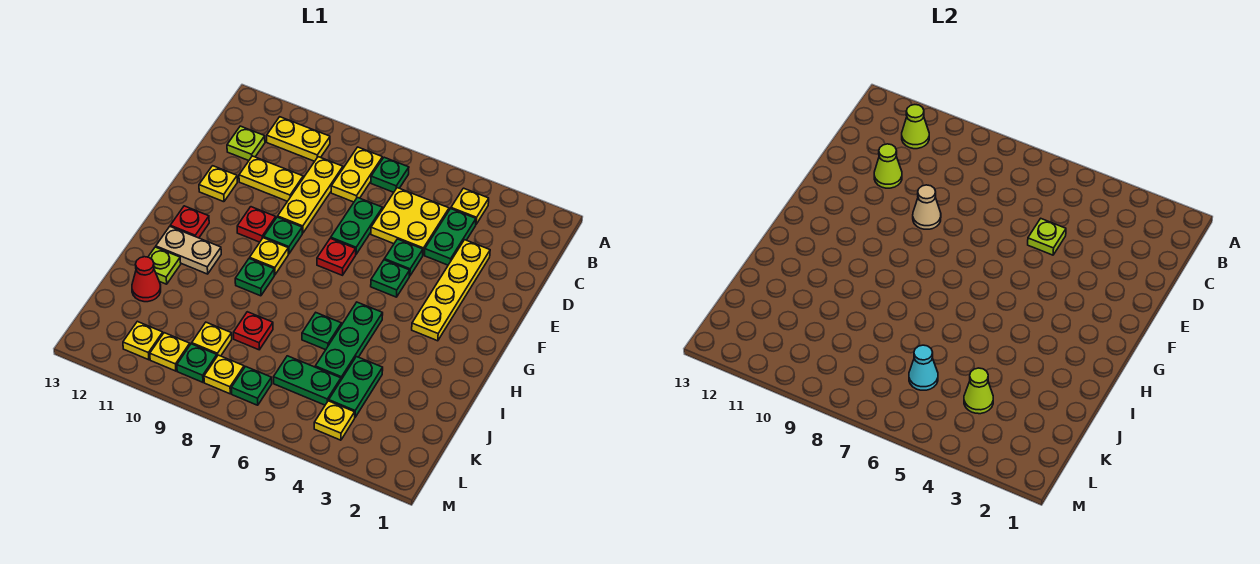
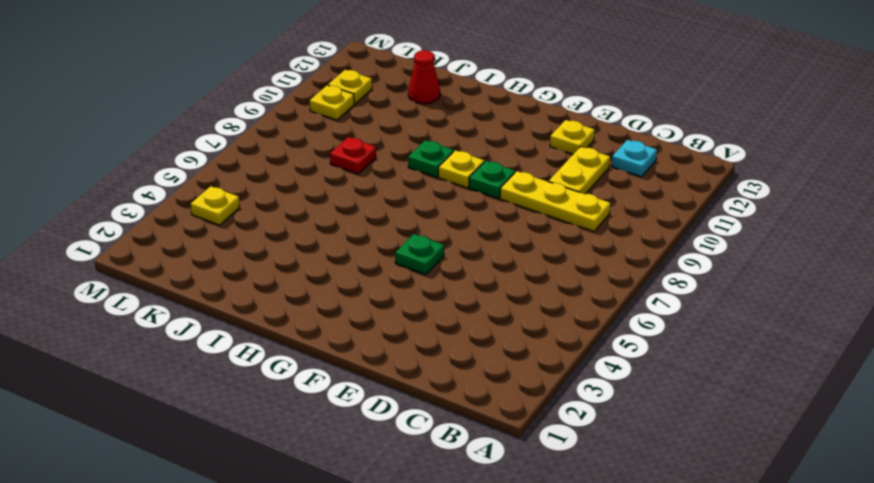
cyan 1x1 plate [612,140,657,177] -> lime 1x1 plate [227,126,265,161]
none -> yellow 1x1 plate [451,188,489,224]
none -> green 1x1 plate [371,157,409,192]
none -> yellow 1x2 plate [331,147,382,202]
none -> yellow 1x2 plate [267,117,330,161]

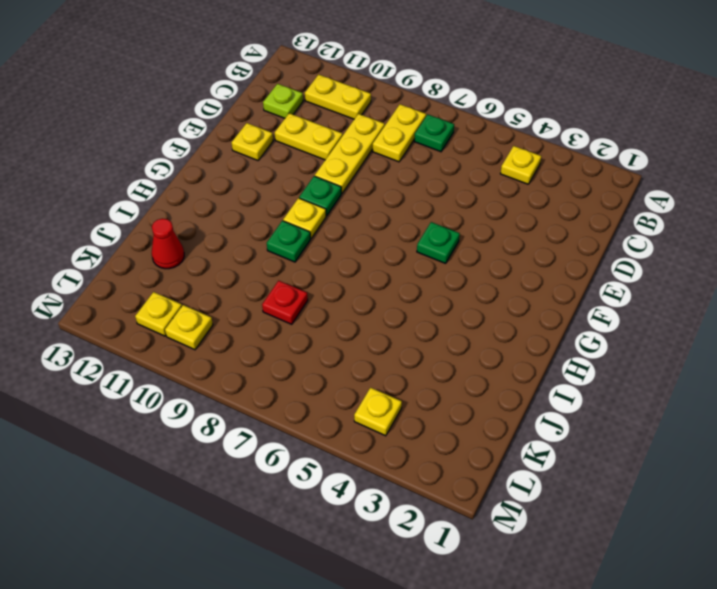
none -> green 1x2 plate [425,209,476,265]
none -> yellow 2x2 plate [371,188,449,255]
none -> yellow 1x4 plate [412,240,490,341]
none -> green 1x2 plate [331,197,382,254]

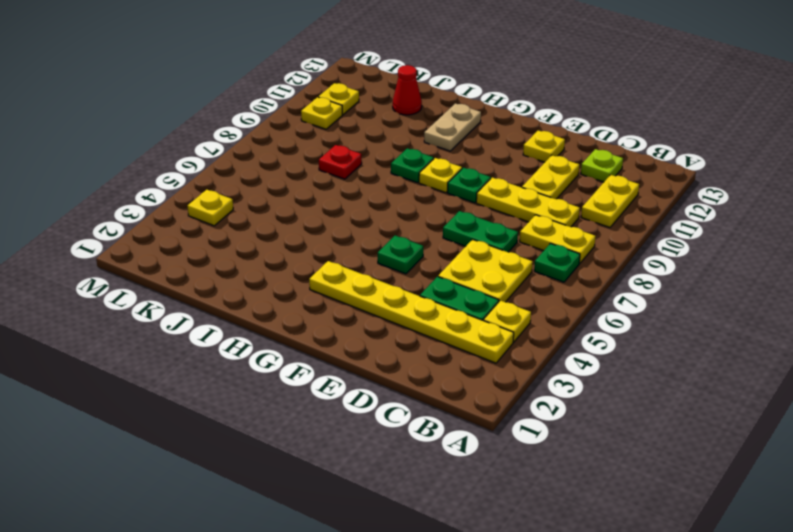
yellow 1x6 plate [309,261,514,363] -> yellow 1x4 plate [412,240,490,341]
none -> green 1x1 plate [384,239,423,276]
none -> red 1x1 plate [317,238,356,275]
none -> red 1x1 plate [237,207,276,242]
none -> red 1x1 plate [170,206,209,238]

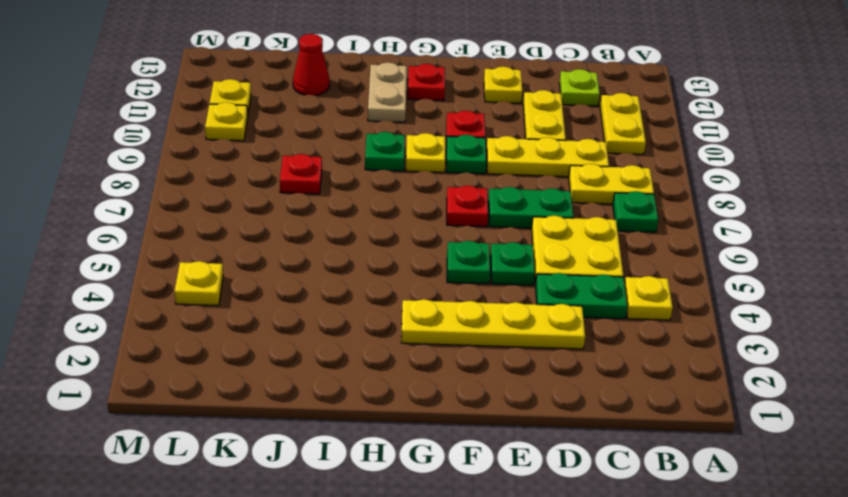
none -> green 1x3 plate [315,302,383,380]
none -> green 1x1 plate [302,313,341,350]
none -> lime 1x1 plate [148,247,181,284]
none -> green 1x2 plate [329,357,383,417]

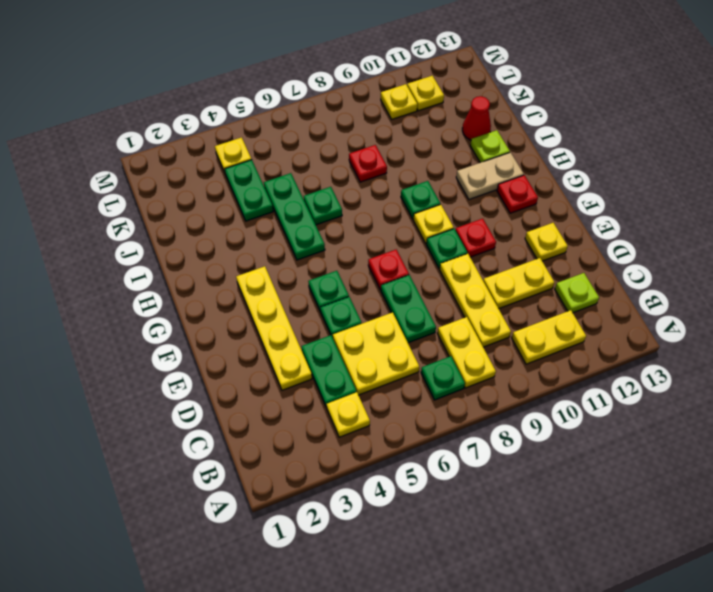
none -> green 1x2 plate [273,356,341,405]
none -> yellow 1x1 plate [192,322,232,356]
none -> green 1x1 plate [231,367,272,405]
none -> yellow 1x1 plate [204,355,244,394]

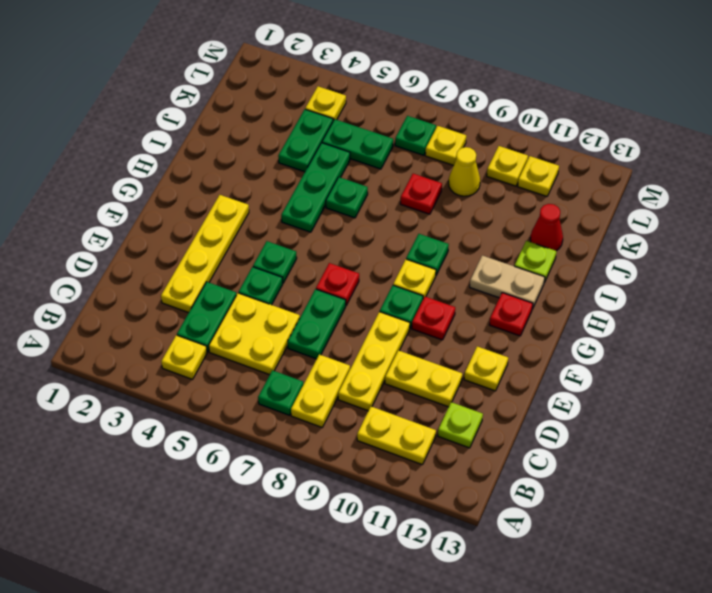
yellow 1x1 cone [449,147,480,196] -> yellow 1x1 plate [192,322,232,356]
none -> green 1x1 plate [177,344,217,382]
none -> lime 1x1 cone [902,105,929,149]
none -> lime 1x1 plate [1028,219,1066,255]
none -> lime 1x1 cone [874,144,902,188]

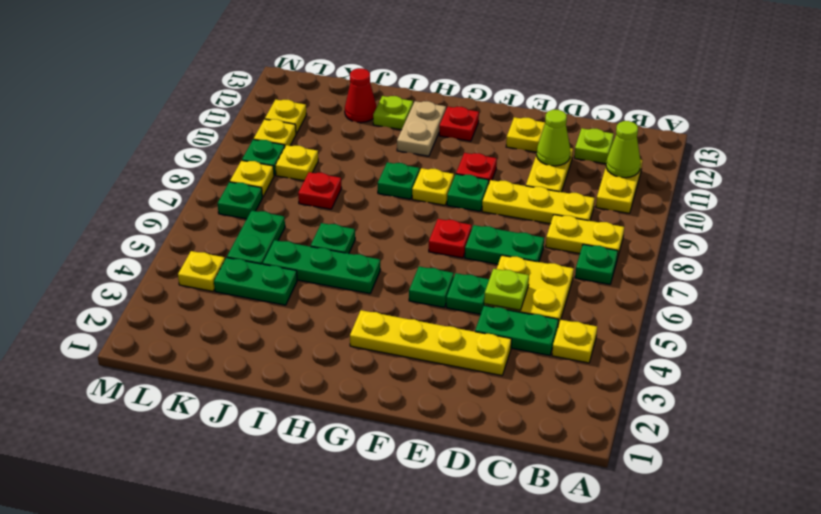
none -> tan 1x1 cone [913,185,941,229]
none -> lime 1x1 cone [964,368,993,414]
none -> cyan 1x1 cone [909,345,938,390]

